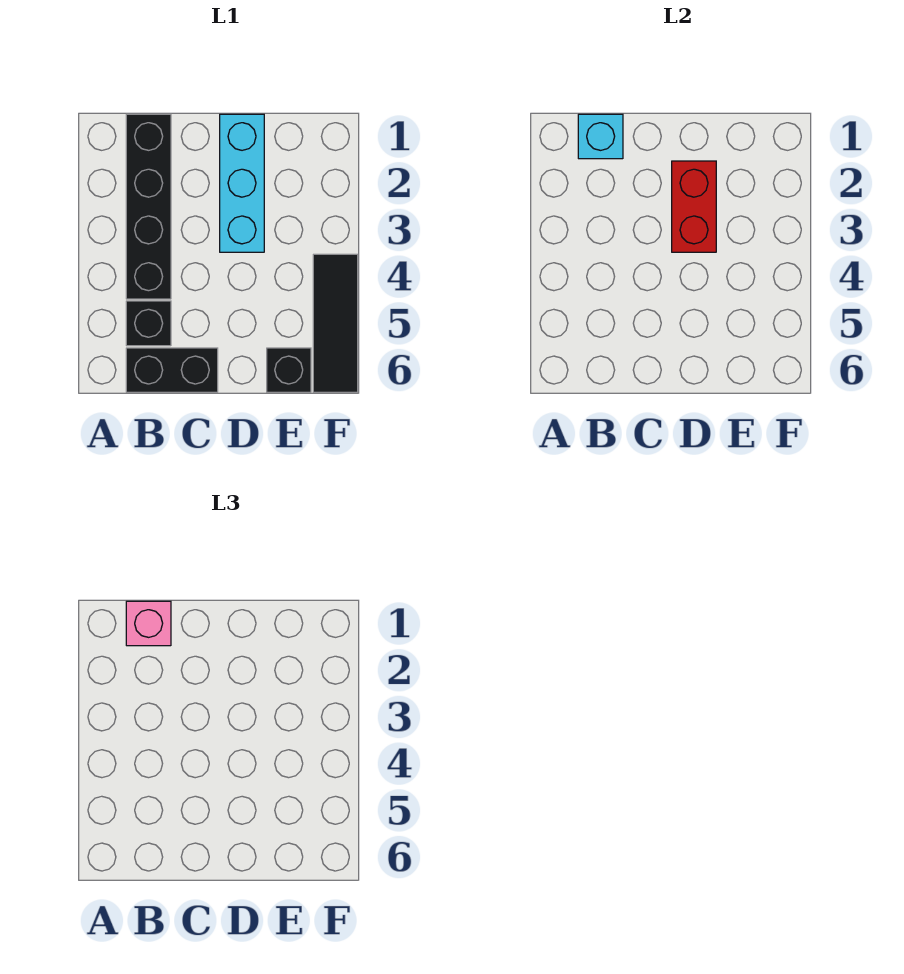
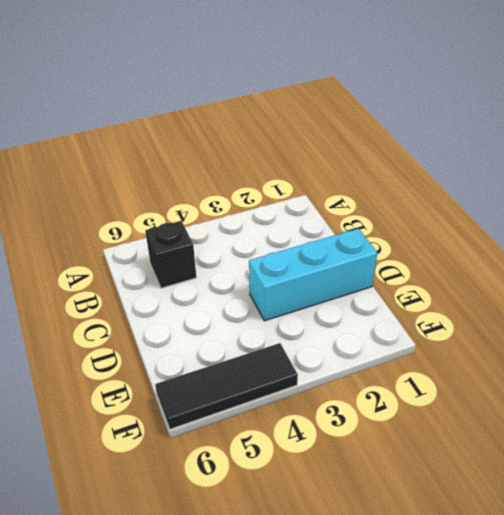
none -> black 1x4 brick [126,114,171,299]
none -> black 1x2 brick [126,348,218,392]

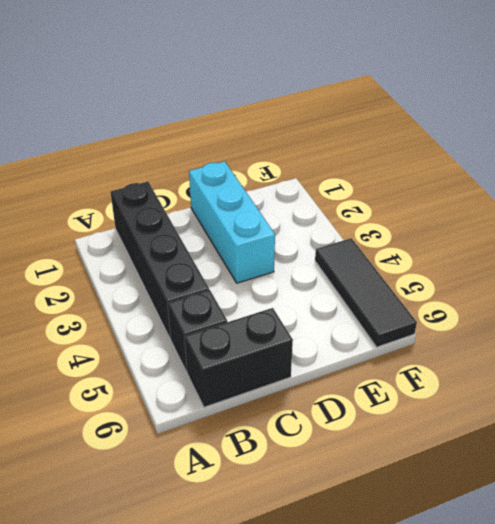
none -> black 1x1 brick [267,348,311,392]
none -> cyan 1x1 brick [578,114,623,159]

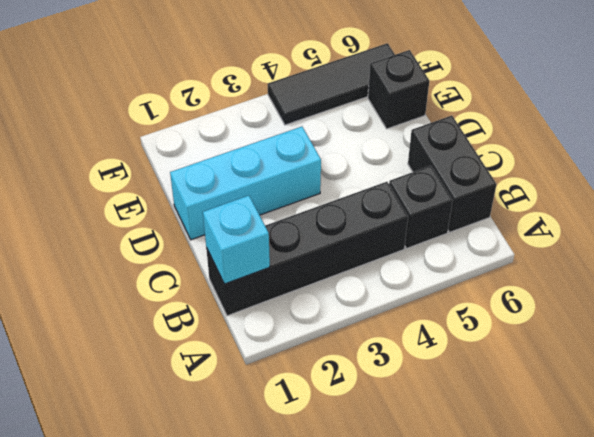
none -> red 1x2 brick [672,161,716,252]
none -> pink 1x1 brick [126,601,171,646]

